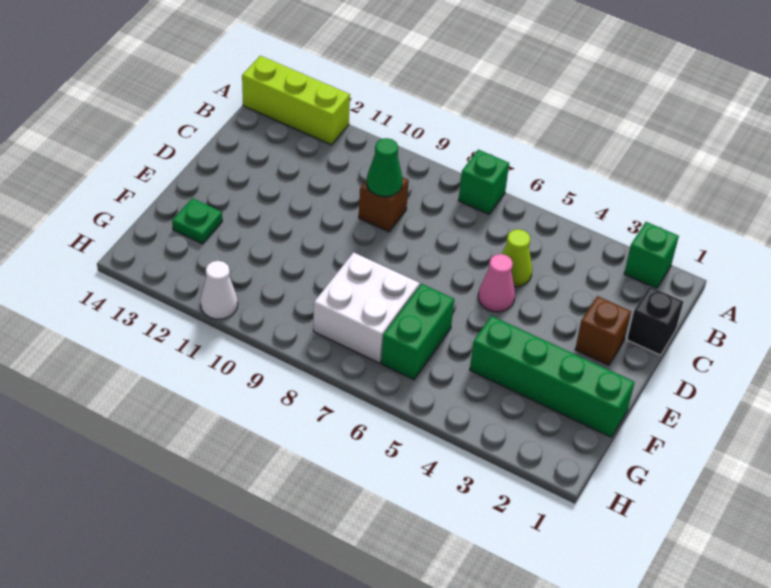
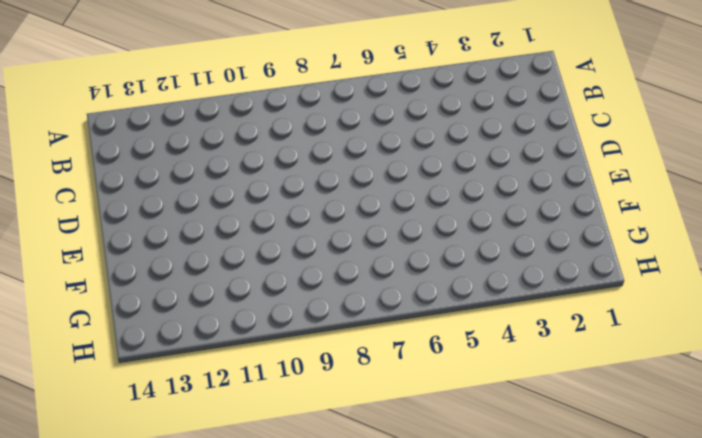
none -> green 1x1 brick [624,222,679,289]
none -> green 1x1 brick [459,150,509,214]
none -> lime 1x3 brick [242,56,350,145]

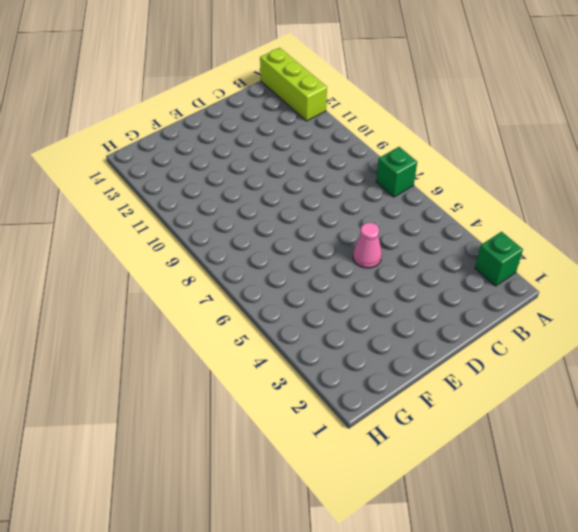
none -> black 1x1 brick [627,286,683,355]
none -> lime 1x1 cone [502,229,532,287]
none -> brown 1x1 brick [359,177,409,232]

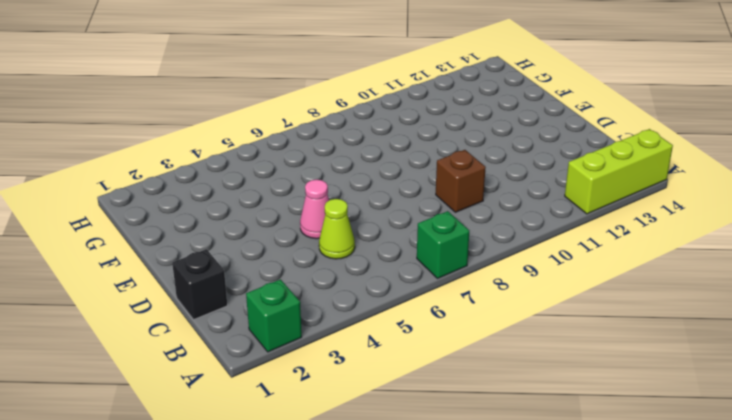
none -> brown 1x1 brick [575,296,631,365]
none -> green 1x4 brick [470,316,634,437]
none -> green 1x2 brick [381,284,454,380]

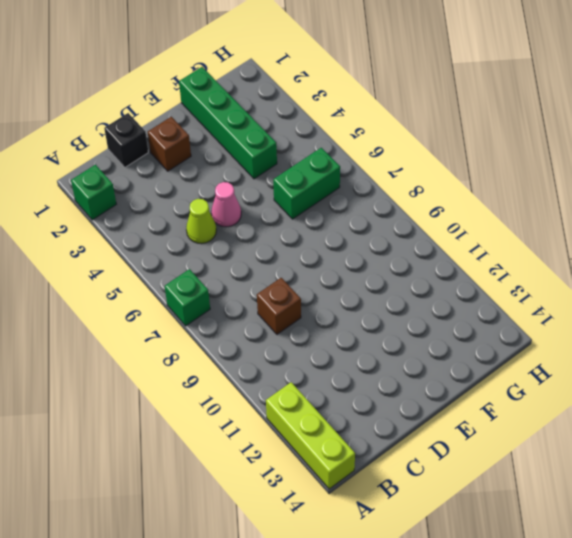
none -> white 2x2 brick [313,252,420,363]
none -> green 1x1 plate [172,198,222,244]
none -> white 1x1 cone [200,261,238,319]

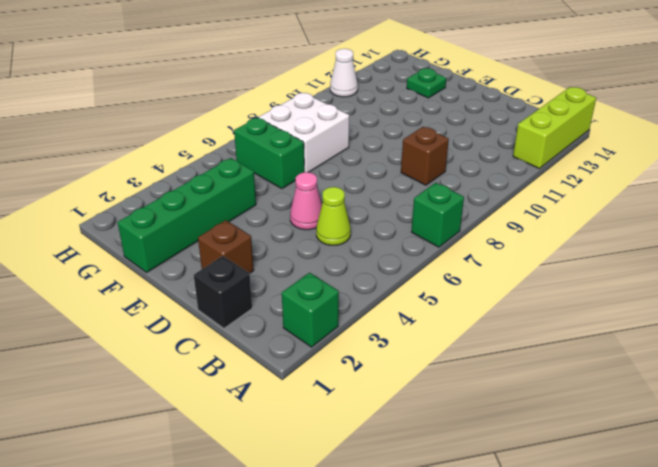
none -> green 1x1 cone [367,138,403,197]

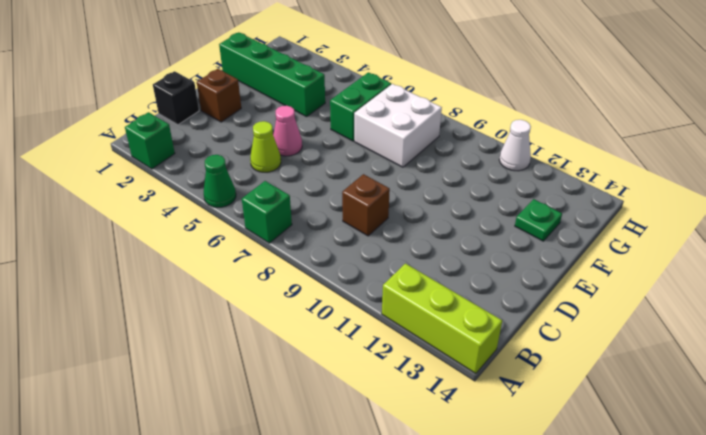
green 1x1 cone [204,155,236,207] -> green 1x1 cone moved to [367,138,403,197]

